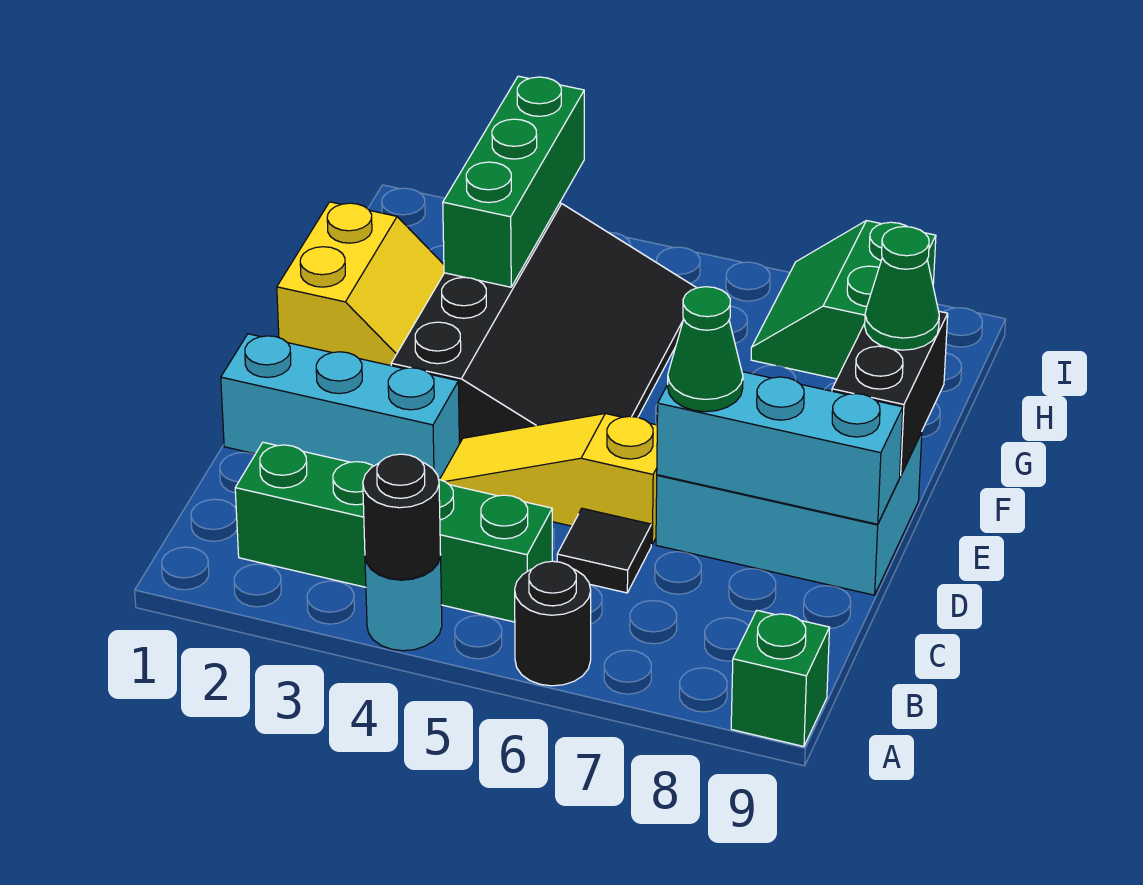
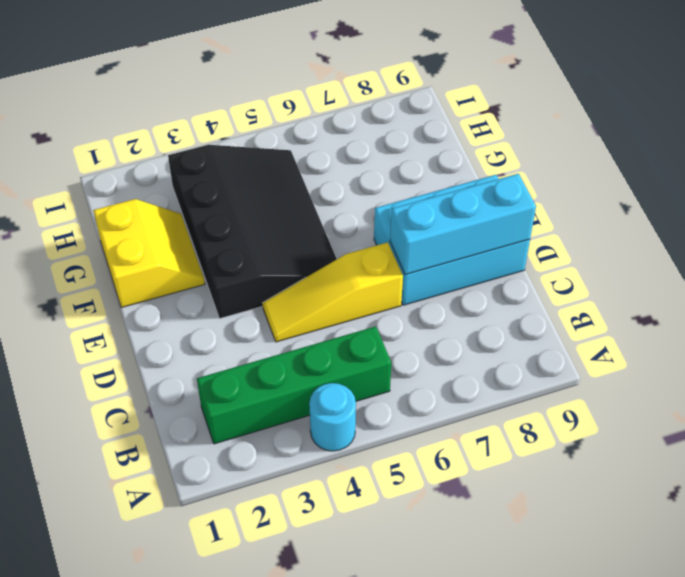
none -> black 1x1 round brick [515,561,591,686]
none -> green 1x1 brick [731,611,830,747]
none -> black 1x1 tile [557,508,651,593]

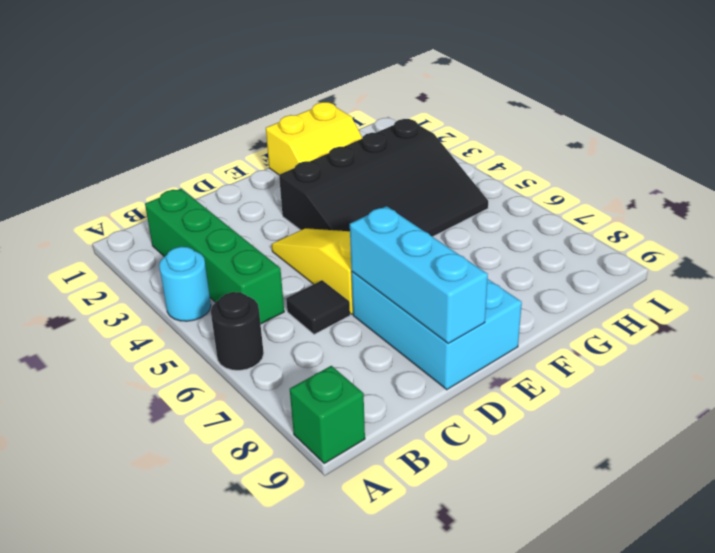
none -> cyan 1x3 brick [221,334,459,480]
none -> green 2x2 slope [751,221,936,379]
none -> black 1x1 round brick [363,454,441,580]

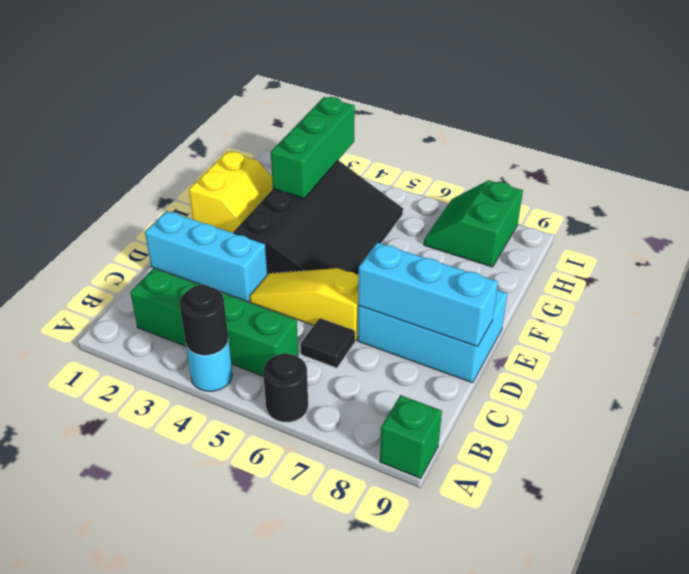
none -> black 1x2 brick [832,311,948,476]
none -> green 1x1 cone [668,287,743,412]
none -> green 1x1 cone [865,227,939,350]

